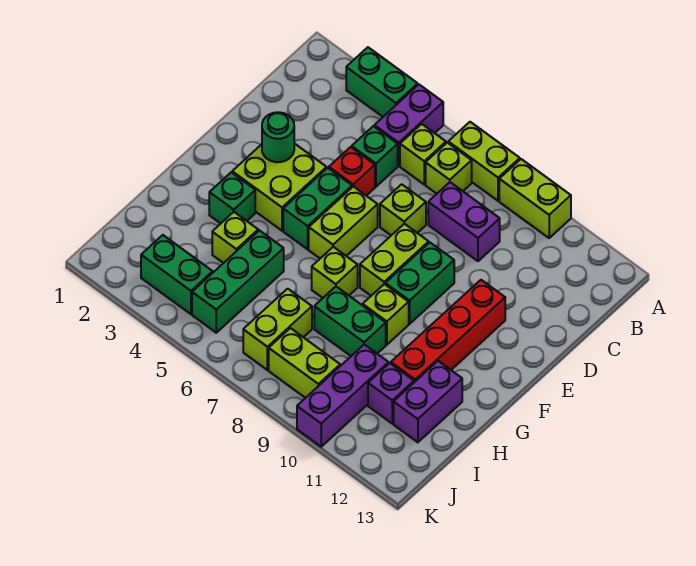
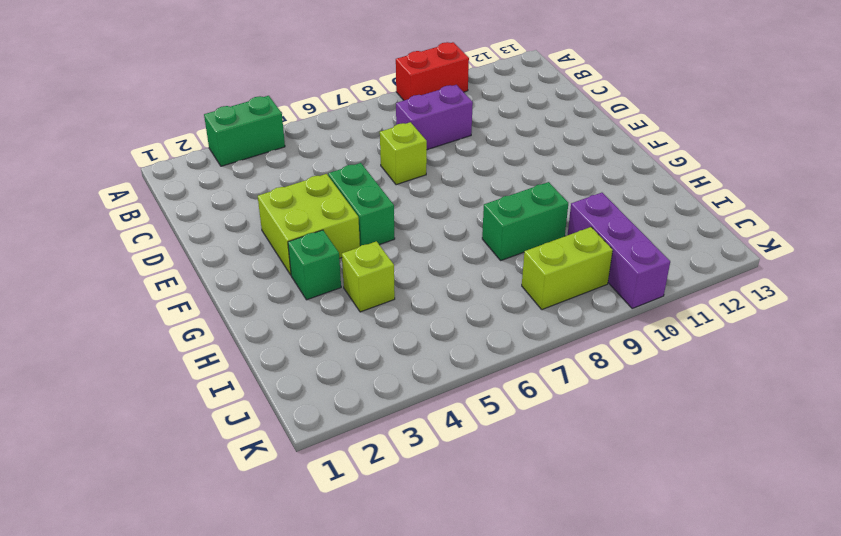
red 1x2 brick [396,42,469,100] -> lime 1x2 brick [499,159,571,238]
none -> purple 1x2 brick [374,85,443,166]
none -> lime 1x2 brick [448,122,520,201]
none -> lime 1x1 brick [400,124,446,184]

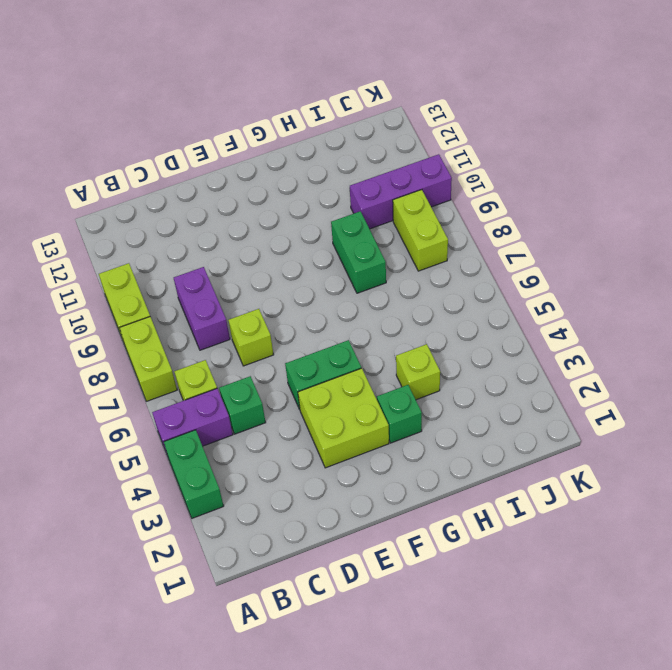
none -> lime 1x1 brick [426,143,472,194]
none -> red 1x1 brick [329,147,375,196]
none -> lime 1x2 brick [309,186,378,258]

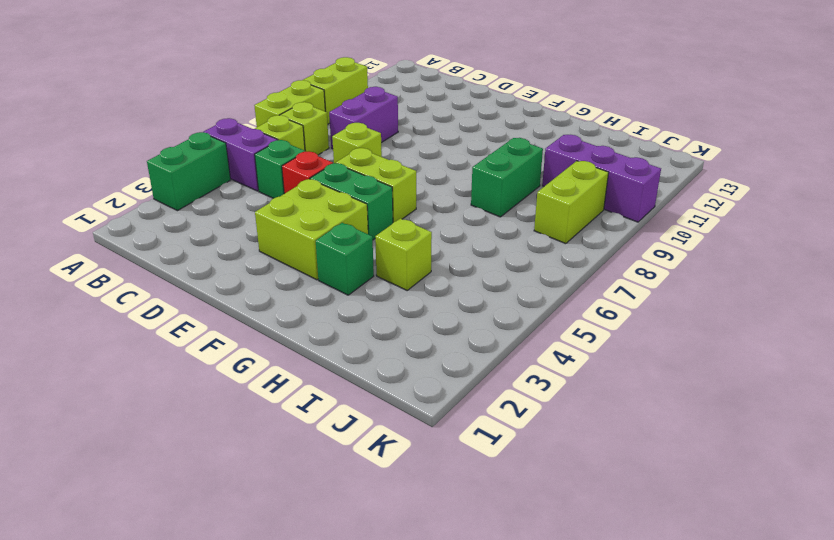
none -> lime 1x2 brick [360,224,429,296]
none -> green 1x2 brick [385,243,454,324]
none -> red 1x4 brick [391,280,505,382]

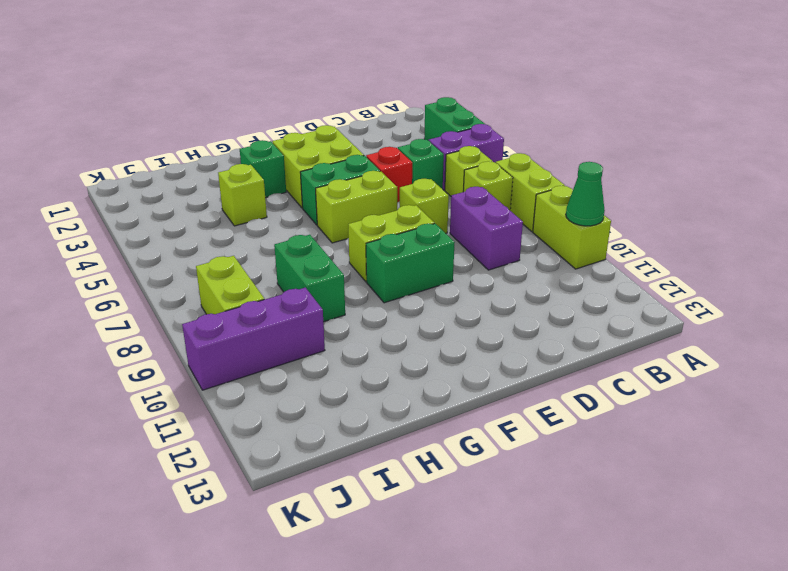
green 1x1 cone [566,162,605,226] -> none
none -> red 1x4 brick [391,280,505,382]
none -> lime 1x1 brick [312,247,358,298]
none -> lime 1x1 brick [363,284,409,345]

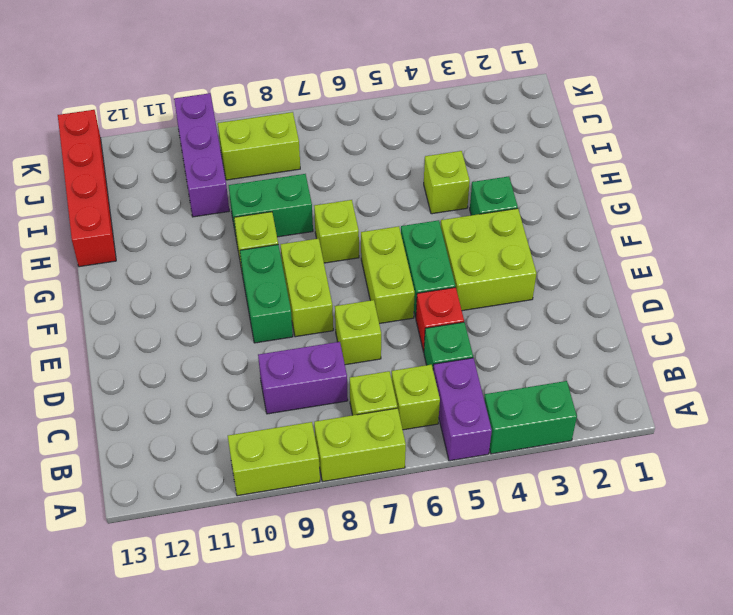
red 1x4 brick [58,110,116,267] -> red 1x4 brick moved to [391,280,505,382]
none -> green 1x3 brick [192,231,284,333]
none -> purple 1x2 brick [394,361,462,442]
none -> lime 1x2 brick [243,289,312,370]

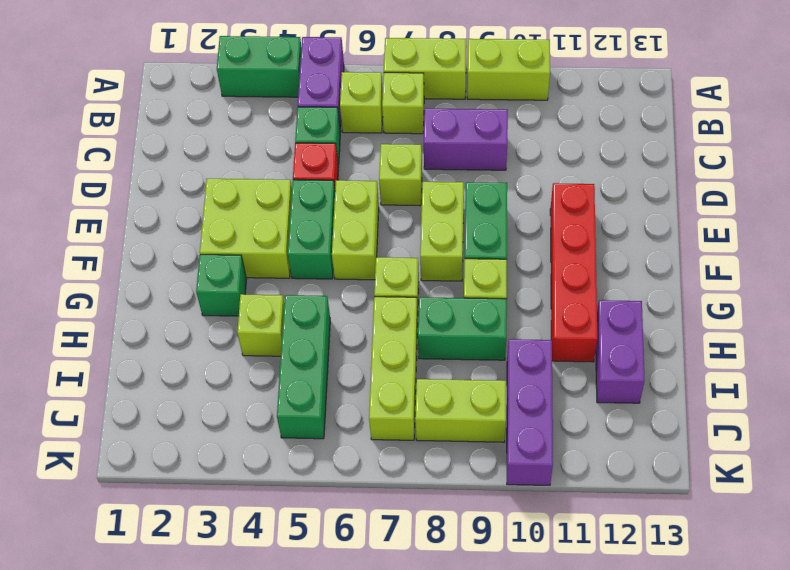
lime 1x3 brick [369,297,418,440] -> lime 1x2 brick [243,289,312,370]
none -> purple 1x1 brick [368,363,414,424]
none -> green 1x2 brick [141,235,213,314]
none -> green 1x1 round brick [262,112,294,162]

